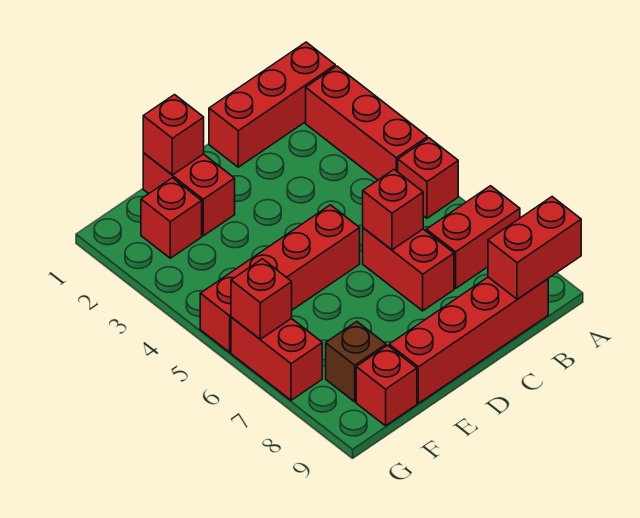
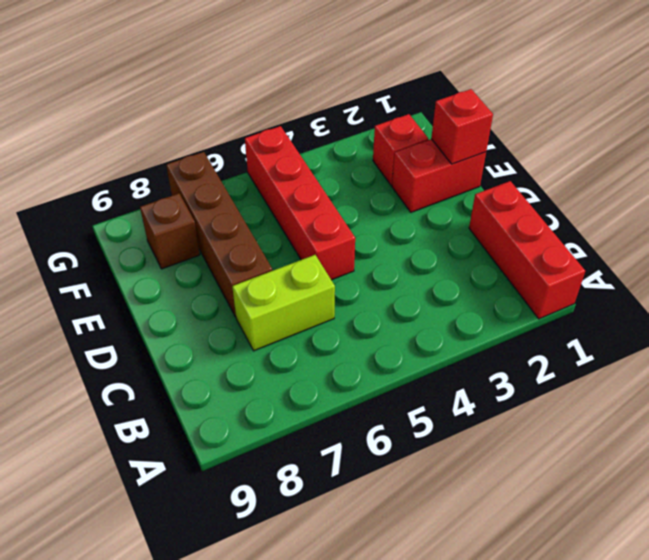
lime 1x2 brick [232,255,335,351] -> red 1x2 brick [363,228,454,311]
brown 1x4 brick [166,152,272,317] -> red 1x2 brick [231,317,322,400]
none -> red 1x3 brick [306,66,428,180]
none -> red 1x1 brick [398,138,458,218]
none -> red 1x2 brick [426,186,520,288]

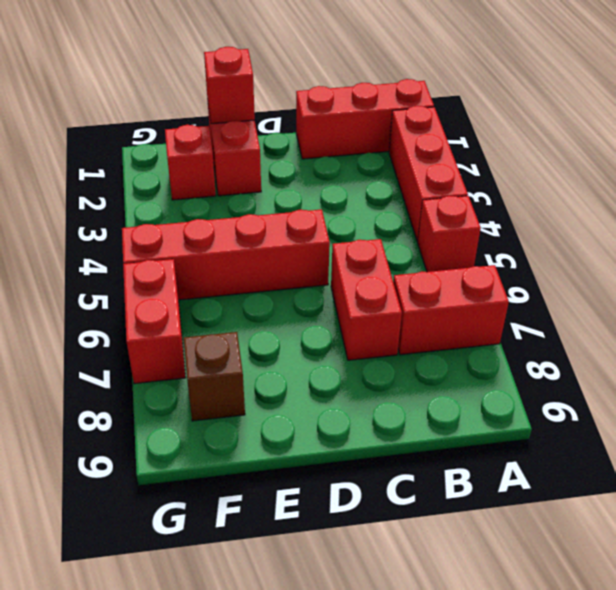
none -> red 1x4 brick [389,277,548,403]
none -> red 1x1 brick [356,345,417,426]
none -> red 1x2 brick [488,197,581,299]

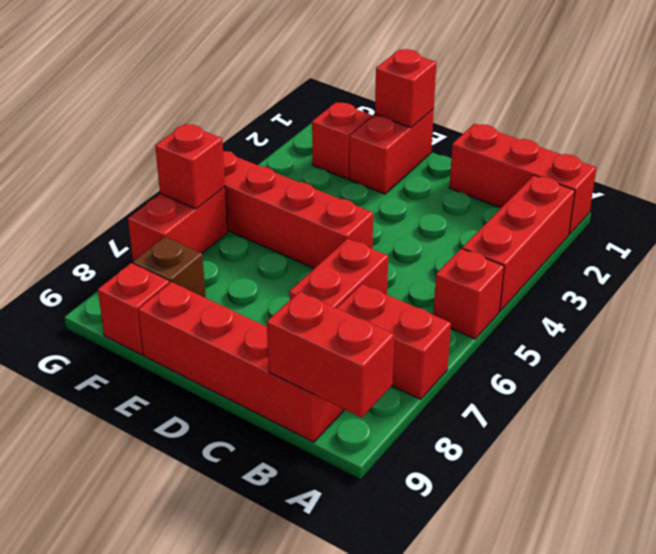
none -> red 1x1 brick [363,170,423,250]

